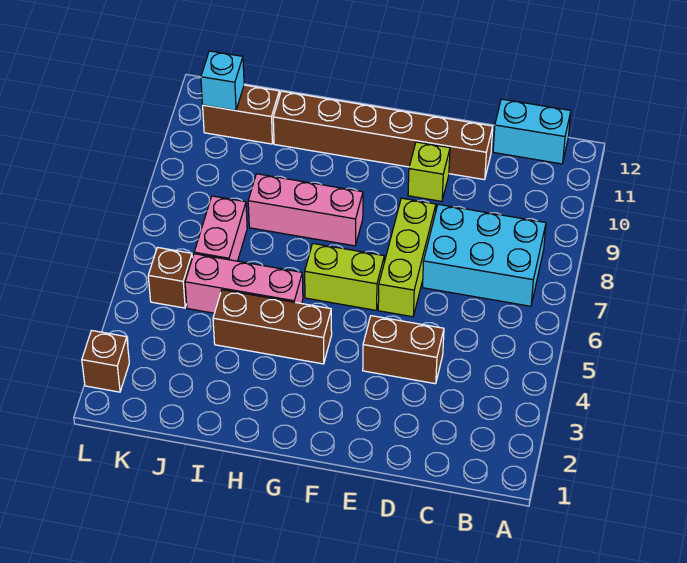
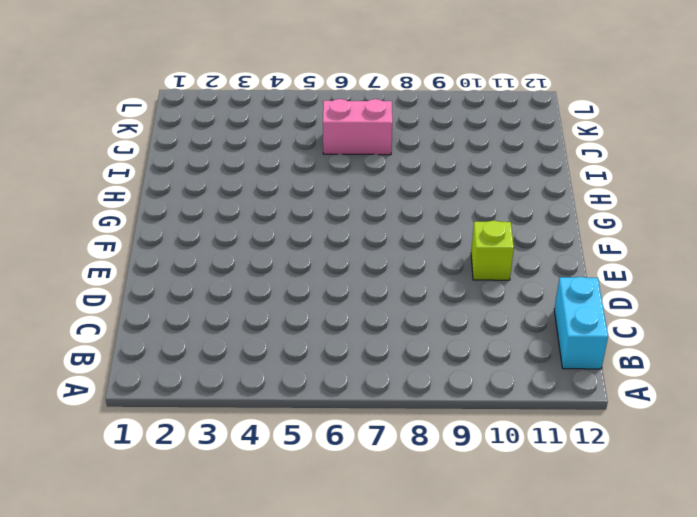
none -> cyan 2x3 brick [423,204,546,306]
none -> brown 1x2 brick [363,316,444,384]
none -> brown 1x6 brick [273,91,493,180]

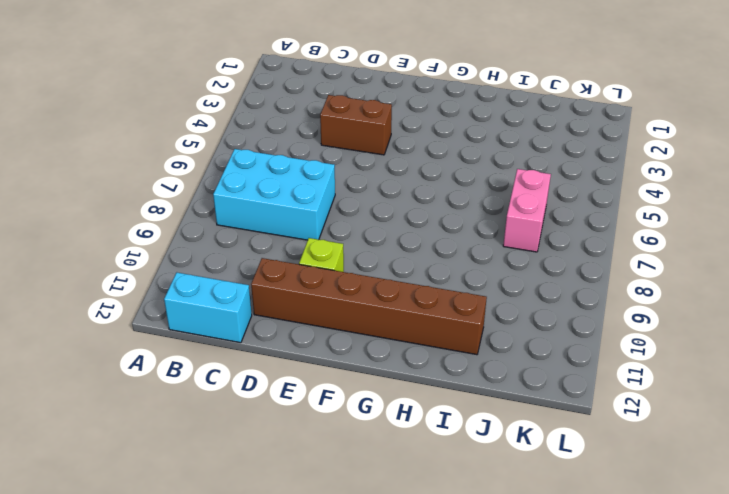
none -> lime 1x3 brick [378,198,436,317]
none -> lime 1x2 brick [305,244,384,310]
none -> brown 1x3 brick [213,290,332,364]

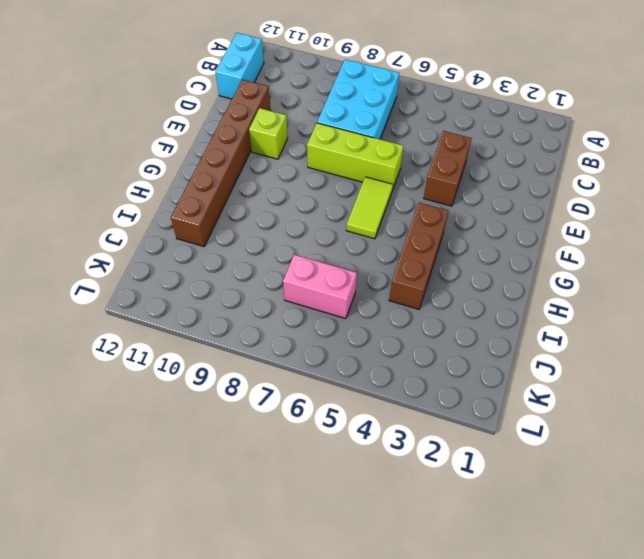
lime 1x2 tile [346,177,393,239] -> lime 1x2 brick [305,244,384,310]
none -> pink 1x3 brick [248,174,363,246]
none -> pink 1x3 brick [185,254,303,313]
none -> brown 1x2 brick [203,85,279,144]

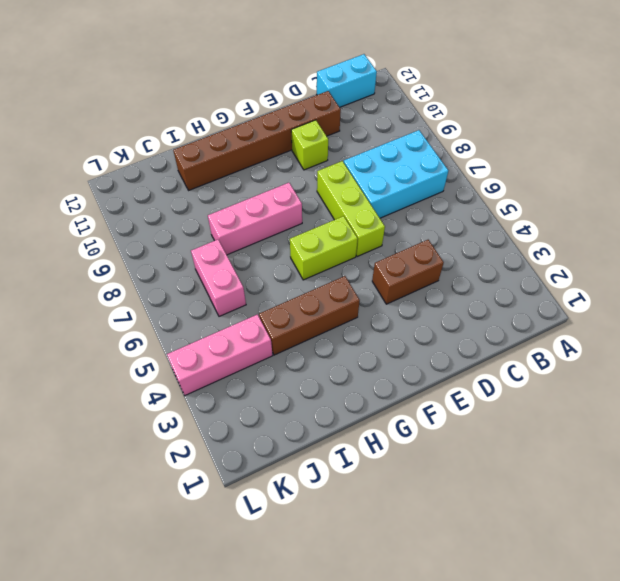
pink 1x3 brick [167,314,273,395] -> pink 1x3 brick moved to [185,254,303,313]
none -> brown 1x2 brick [203,85,279,144]
none -> brown 1x1 brick [148,247,192,308]
none -> brown 1x1 brick [82,331,129,392]

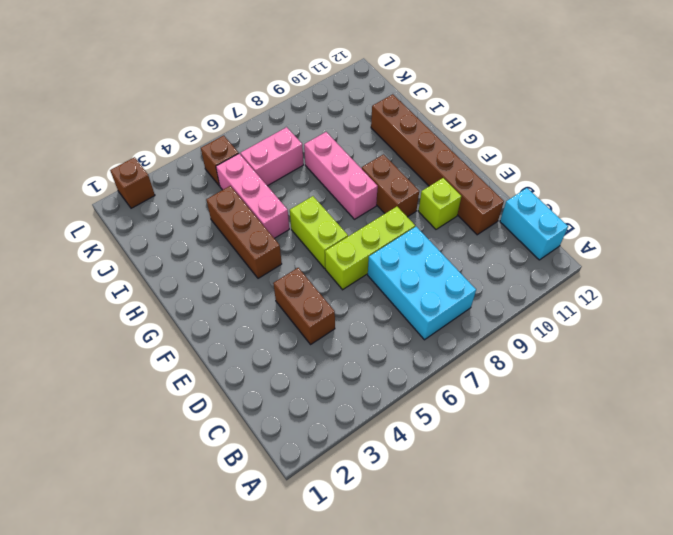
brown 1x2 brick [362,155,419,217] -> brown 1x2 brick moved to [203,85,279,144]
none -> cyan 1x1 brick [201,51,244,110]

